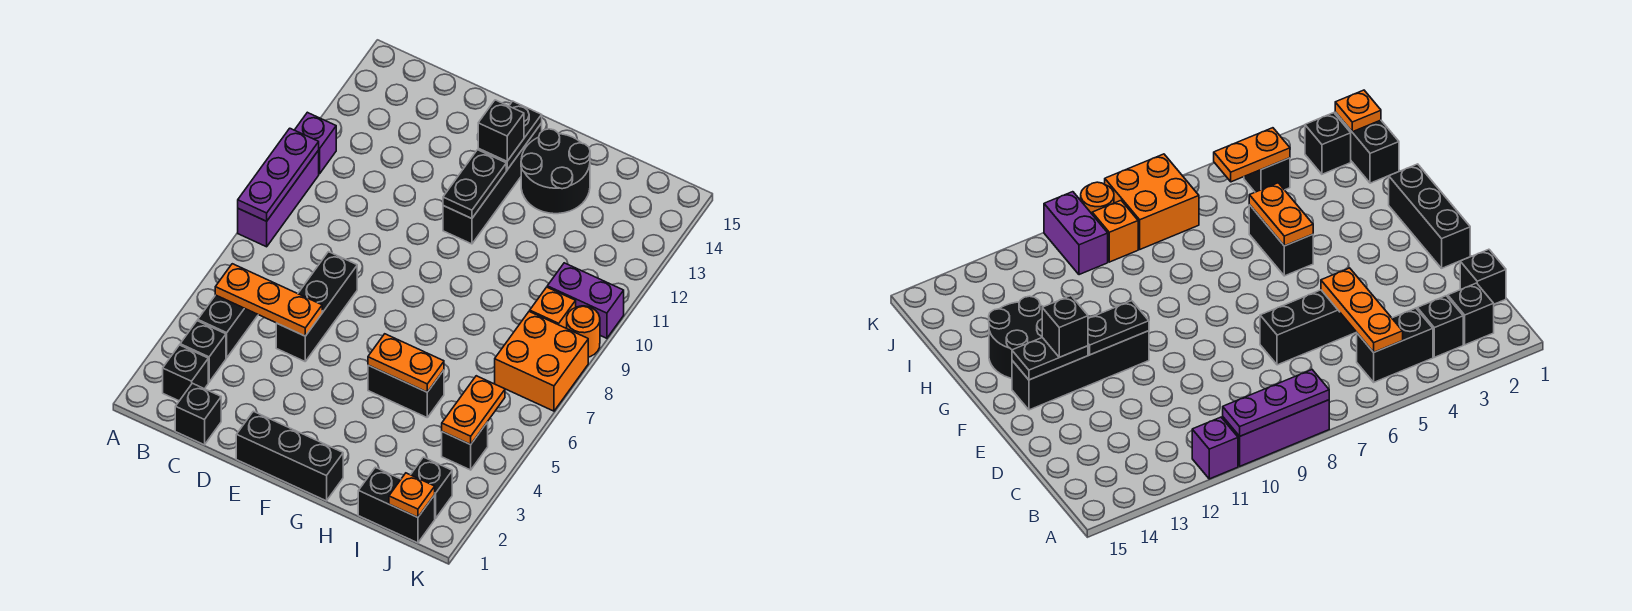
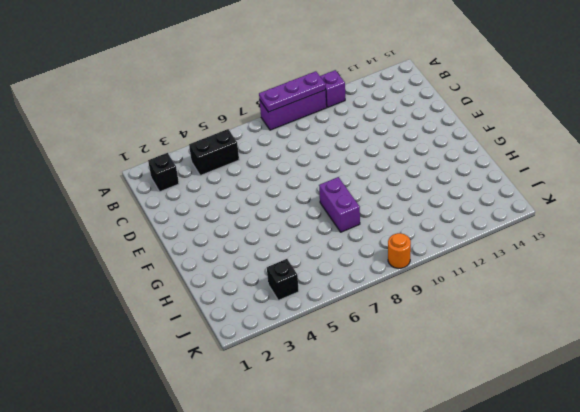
purple 1x2 brick [319,177,360,232] -> purple 1x2 brick moved to [547,263,624,338]
none -> black 1x1 brick [180,321,226,382]
none -> black 1x1 brick [175,383,221,445]
none -> black 1x3 brick [276,252,357,361]

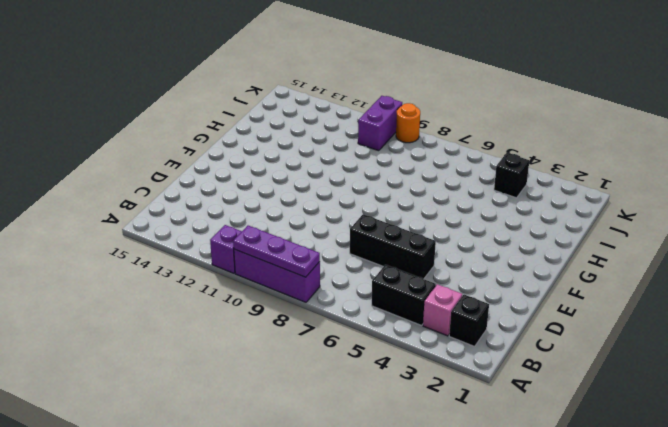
pink 1x1 brick [423,284,462,336] -> black 1x1 brick [180,321,226,382]
none -> black 1x1 brick [175,383,221,445]
none -> black 1x3 brick [236,411,343,501]
none -> black 1x4 brick [443,123,542,244]

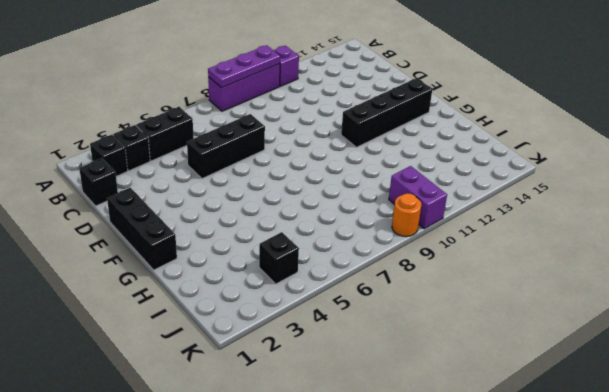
none -> black 1x2 brick [368,365,444,417]
none -> black 2x2 round brick [521,129,590,214]
none -> black 1x2 brick [358,467,435,543]

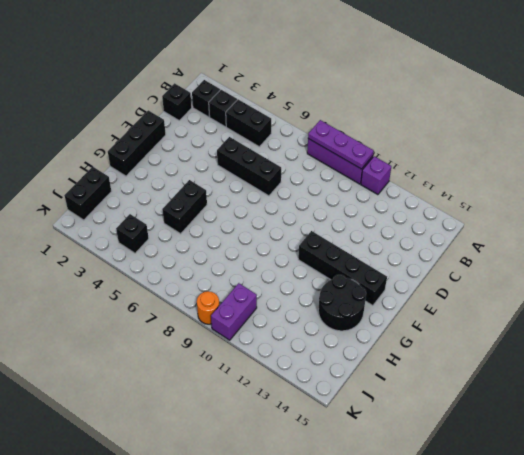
none -> black 1x1 brick [411,457,452,519]
none -> orange 2x2 brick [495,311,588,411]
none -> orange 1x1 brick [530,287,576,328]

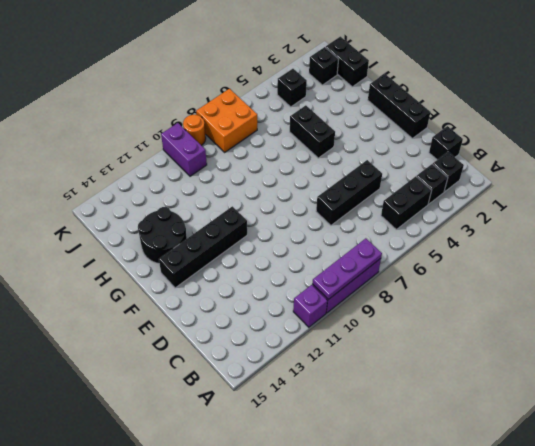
none -> orange 1x1 brick [530,287,576,328]
none -> orange 1x3 plate [215,264,322,336]
none -> black 1x2 plate [443,150,506,219]

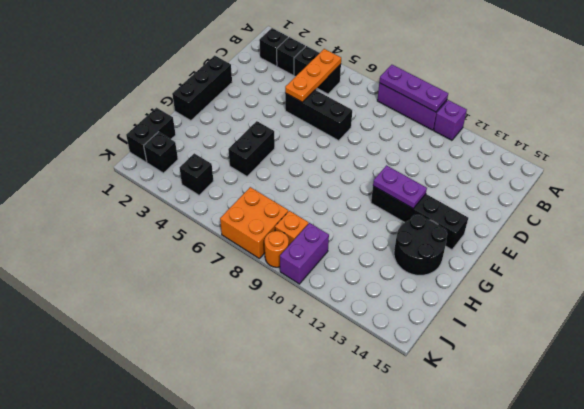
purple 1x2 plate [373,165,427,209] -> black 1x2 plate [443,150,506,219]
none -> black 1x1 brick [175,383,221,445]
none -> black 1x2 plate [478,101,542,170]
none -> orange 1x2 plate [368,334,444,392]

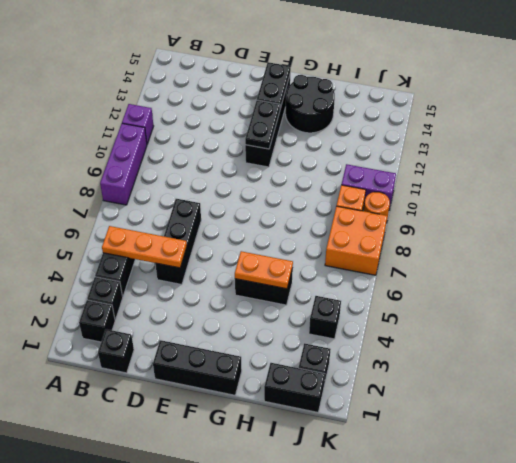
none -> purple 1x3 plate [238,128,319,221]
none -> orange 1x1 plate [389,473,435,517]
none -> orange 1x2 plate [442,376,505,445]

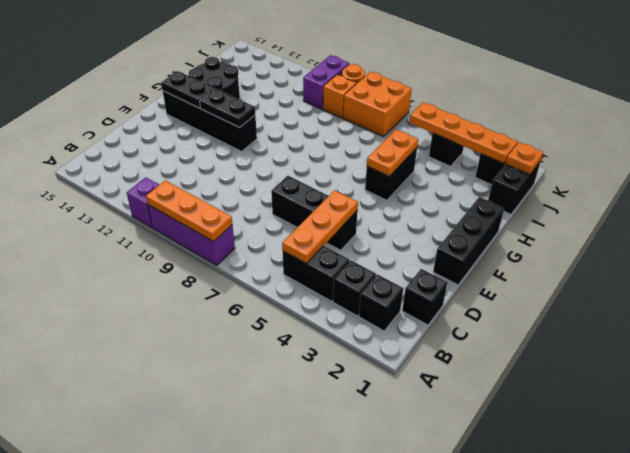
orange 1x3 plate [146,180,232,242] -> purple 1x3 plate [238,128,319,221]
orange 1x4 plate [410,102,518,163] -> orange 1x2 plate [442,376,505,445]
none -> black 1x1 brick [478,100,524,161]

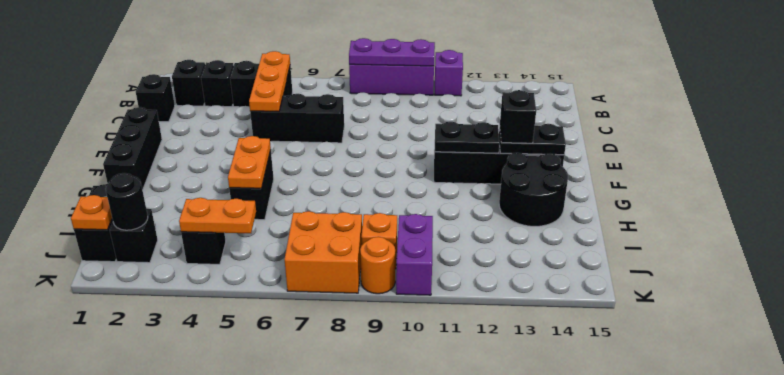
black 1x1 round brick [106,173,148,230] -> none

